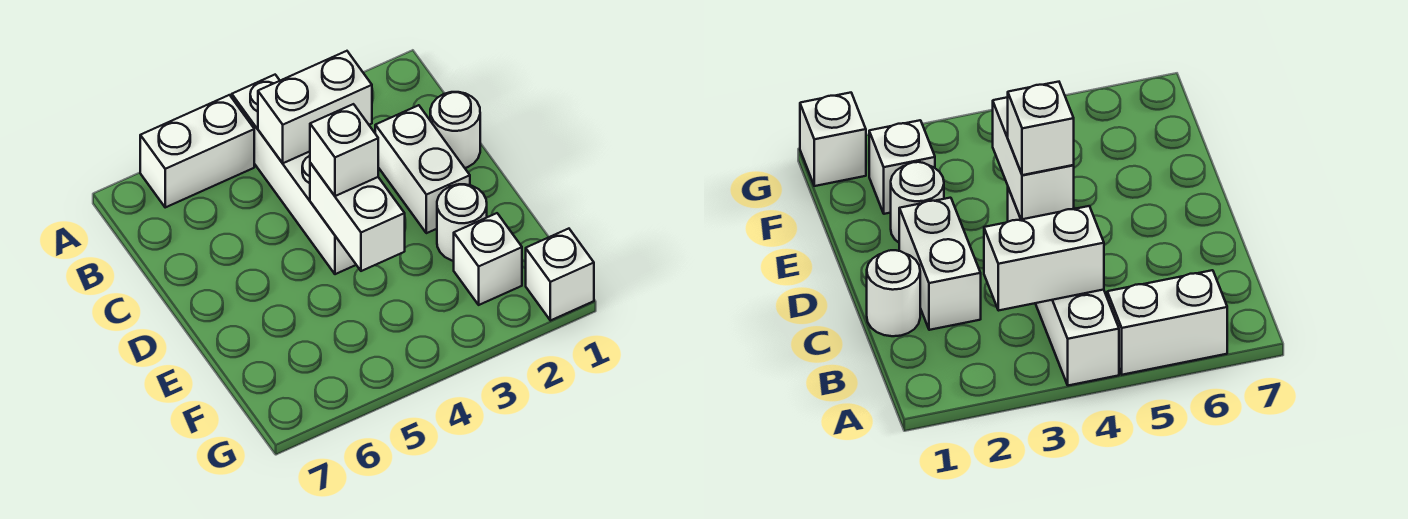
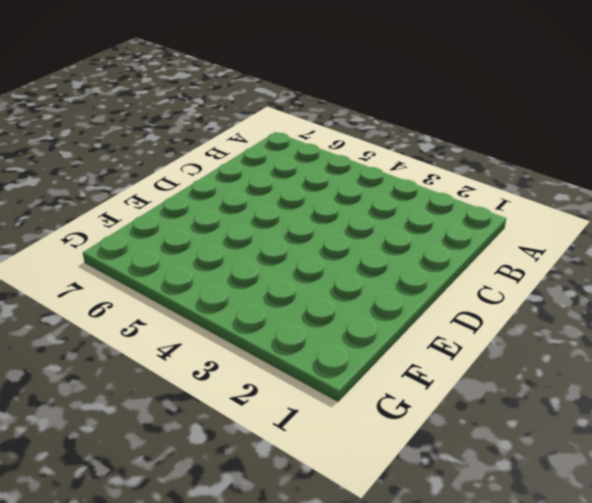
none -> white 1x4 brick [232,75,356,274]
none -> white 1x2 brick [140,95,254,207]

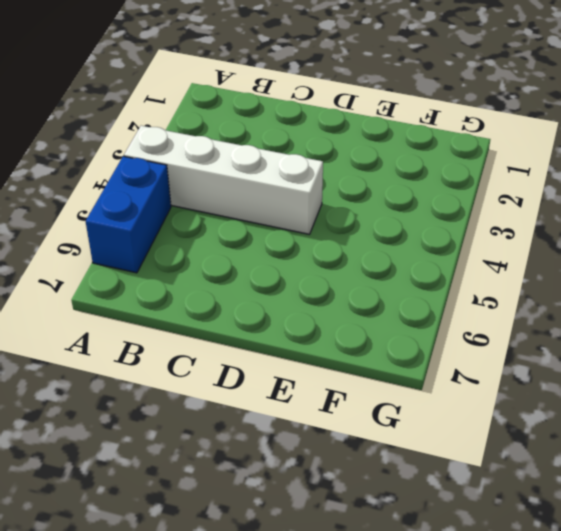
blue 1x2 brick [86,156,171,273] -> white 1x2 brick [140,95,254,207]
none -> white 1x1 round brick [430,92,480,168]
none -> white 1x2 brick [375,105,470,233]

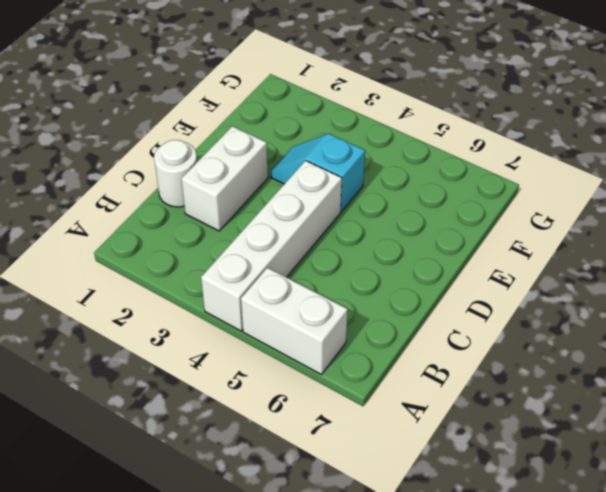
cyan 1x2 slope [271,134,365,212] -> none
none -> white 1x1 round brick [437,184,487,261]
none -> white 1x1 brick [454,213,522,305]

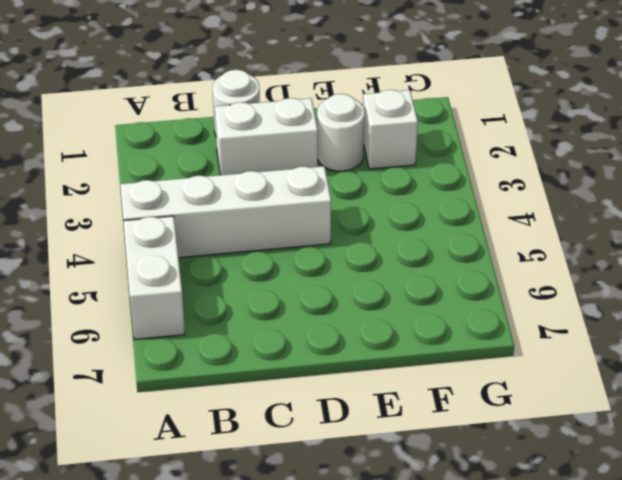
none -> white 1x1 brick [526,229,594,321]
none -> white 1x2 brick [258,51,372,163]

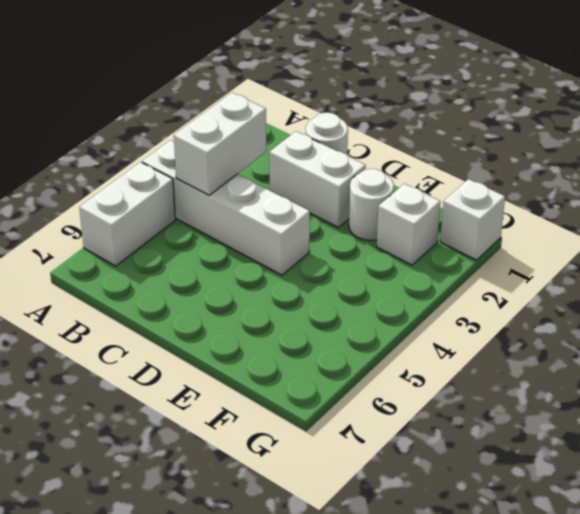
none -> white 1x2 brick [310,163,405,271]
none -> white 1x1 brick [310,104,378,196]

